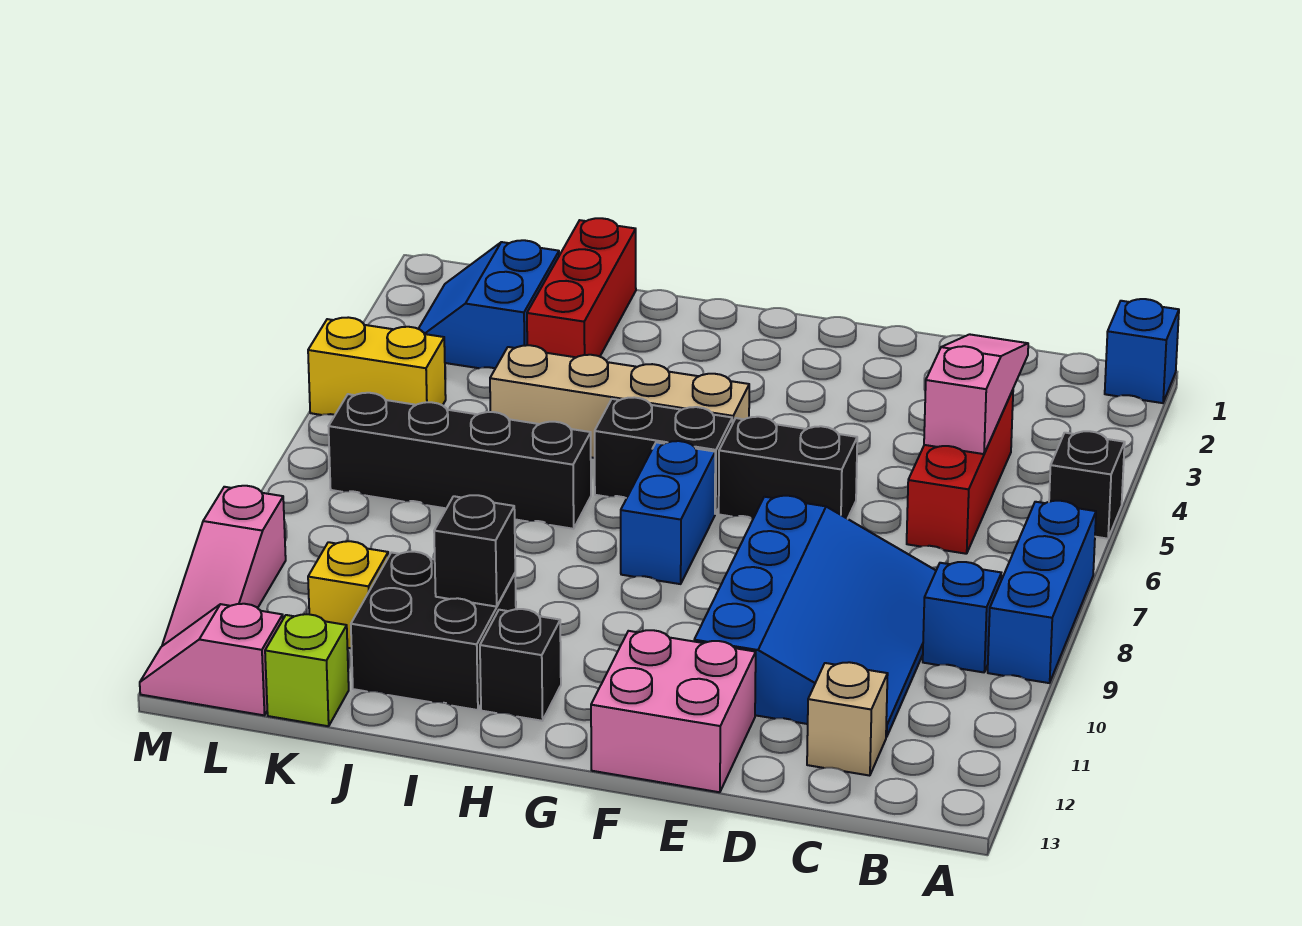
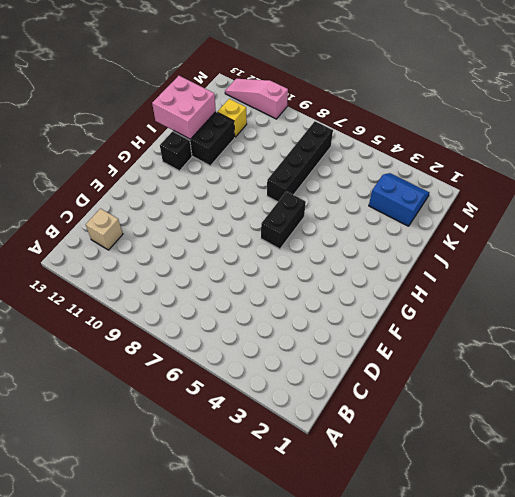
pink 2x2 brick [152,76,216,139] -> pink 2x2 brick moved to [591,630,756,792]
none -> blue 1x1 brick [1105,299,1179,403]
none -> black 1x1 brick [1049,431,1125,539]
none -> blue 1x3 brick [988,501,1096,683]

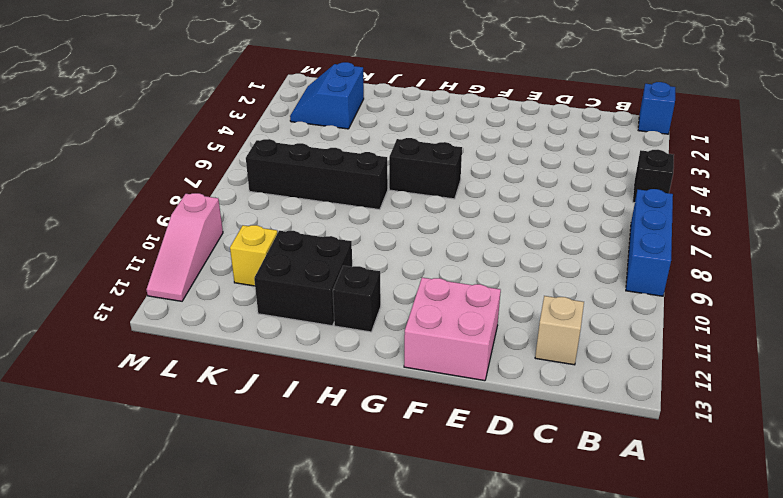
none -> blue 1x1 brick [923,562,1001,672]
none -> red 1x3 brick [907,390,1013,554]
none -> blue 3x4 slope [694,496,936,737]

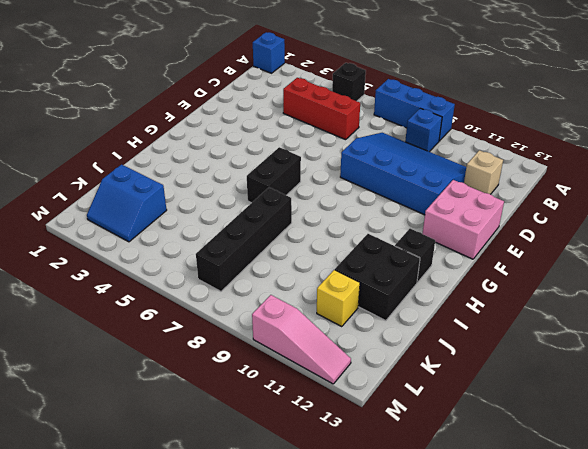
none -> black 1x2 brick [719,417,857,519]
none -> tan 1x4 brick [490,345,749,458]
none -> blue 1x2 brick [621,441,715,584]

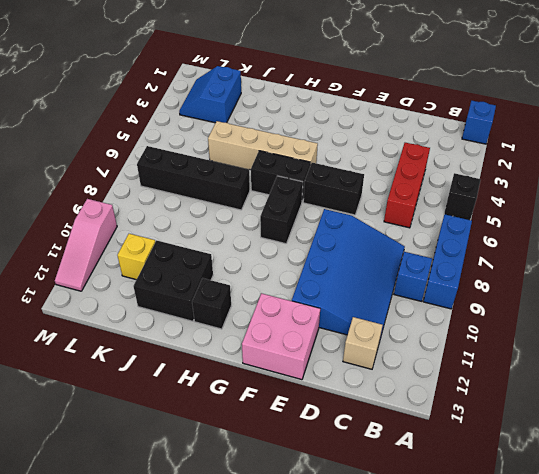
black 1x2 brick [260,176,303,244] -> blue 1x2 brick [621,441,715,584]
none -> red 1x3 brick [527,218,636,357]
none -> lime 1x1 brick [265,614,349,726]
none -> yellow 1x2 brick [308,317,446,415]

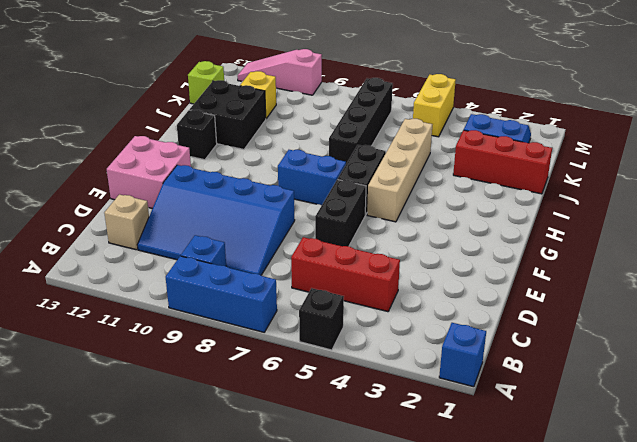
none -> pink 1x2 slope [140,604,283,715]
none -> pink 1x3 slope [924,334,1028,454]
none -> black 1x1 brick [434,495,515,607]

